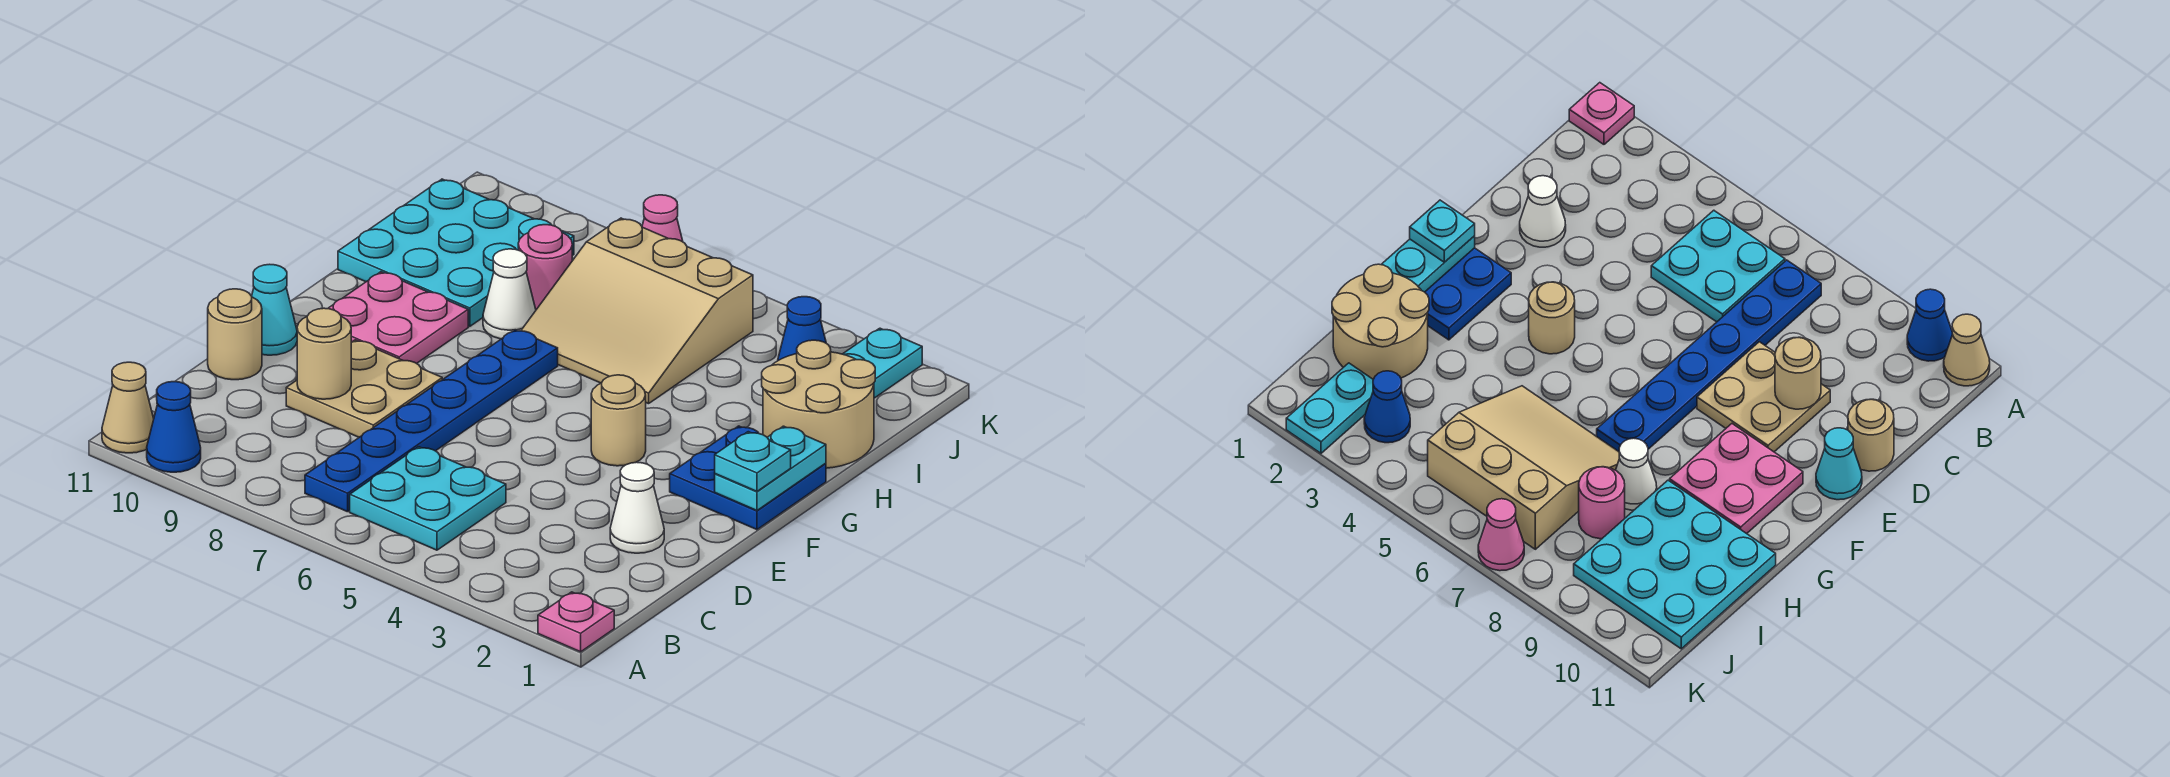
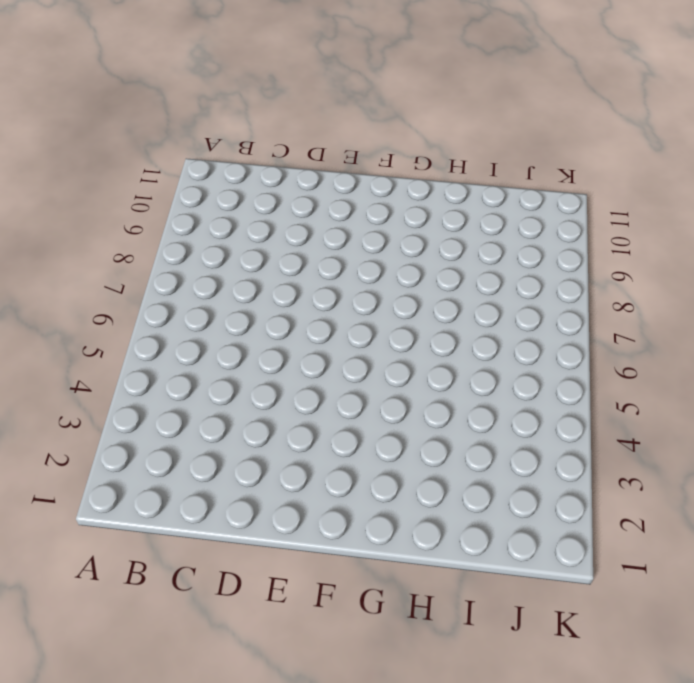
none -> pink 1x1 plate [538,592,614,652]
none -> blue 1x1 cone [147,382,201,472]
none -> tan 1x1 cone [102,362,154,453]

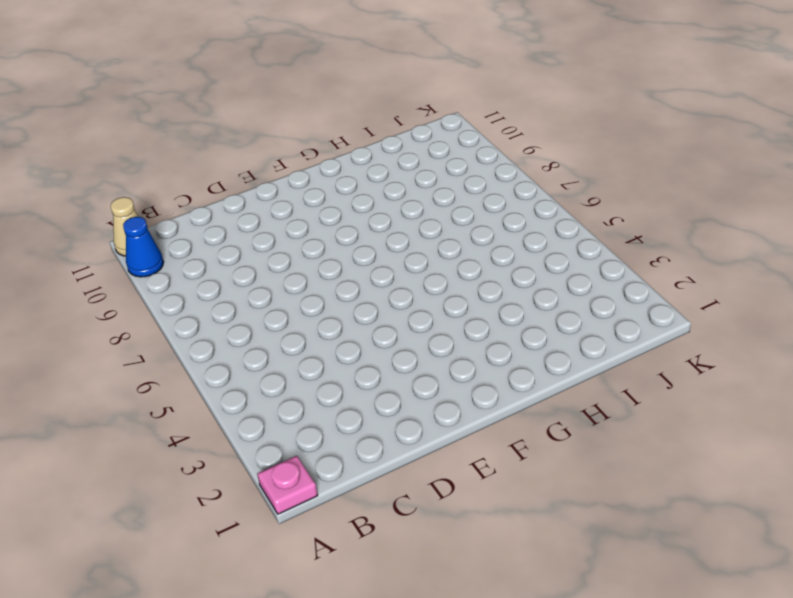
none -> cyan 2x2 plate [350,447,506,550]
none -> blue 1x6 plate [305,330,558,512]
none -> white 1x1 cone [610,462,664,553]

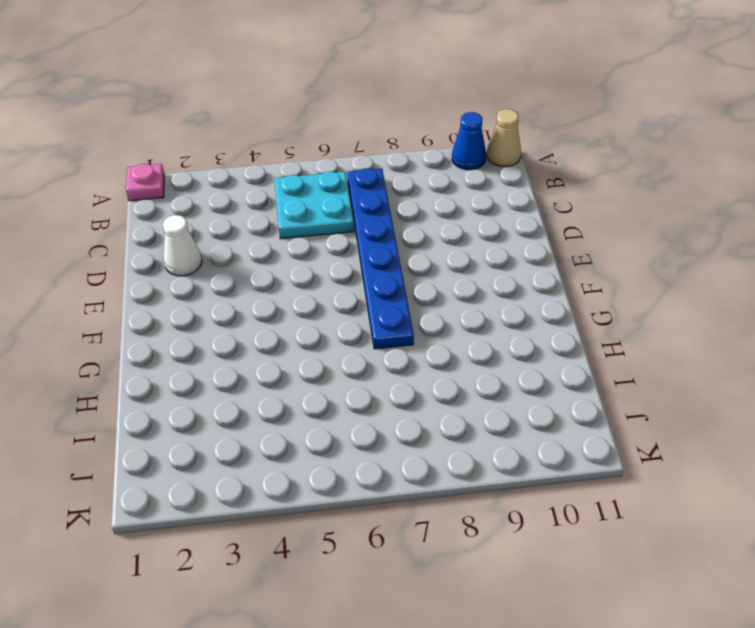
none -> tan 2x2 plate [286,340,442,437]
none -> tan 1x1 round brick [208,289,262,380]
none -> cyan 1x1 cone [252,264,297,355]

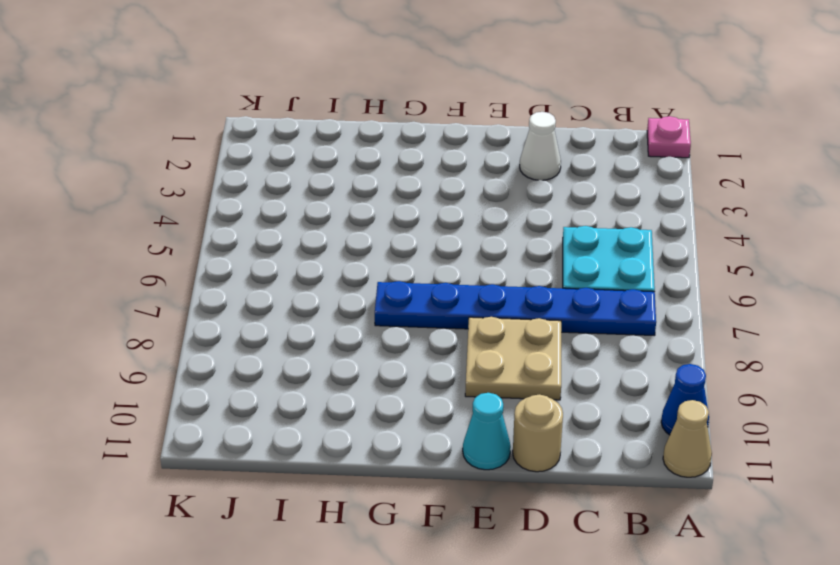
none -> blue 2x2 plate [670,426,826,530]
none -> tan 1x1 round brick [591,375,646,466]
none -> pink 2x2 plate [328,272,468,363]

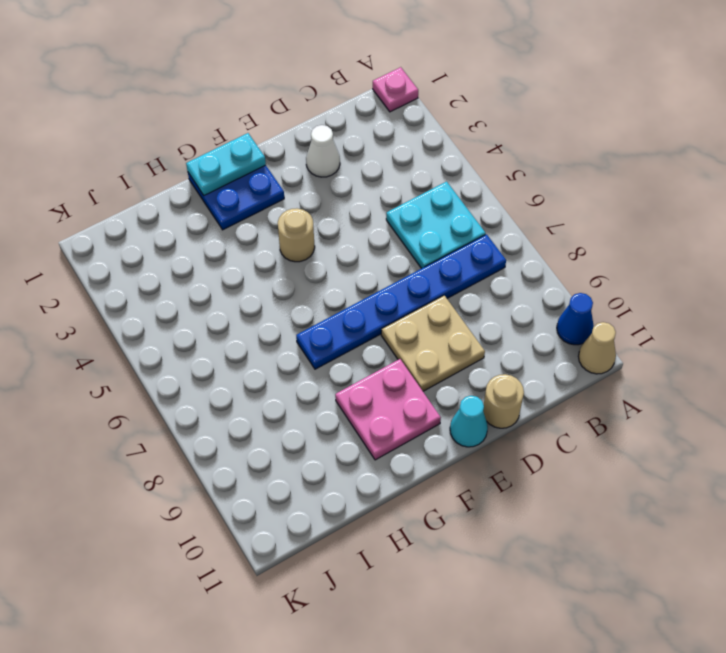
none -> tan 2x2 round brick [762,340,875,468]
none -> tan 3x3 slope [521,218,753,404]
none -> white 1x1 cone [483,249,536,339]

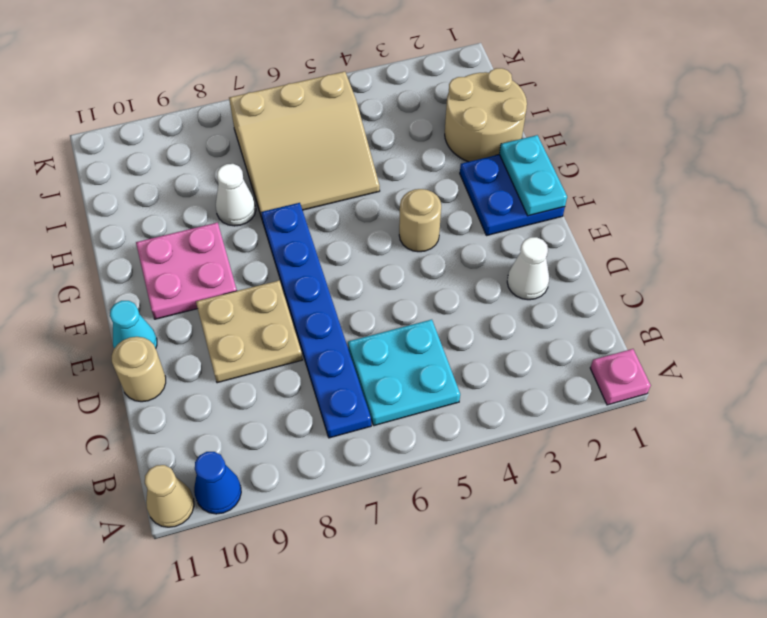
none -> cyan 3x3 plate [338,179,574,326]
none -> pink 1x1 round brick [518,225,572,310]
none -> cyan 1x2 plate [843,328,922,398]

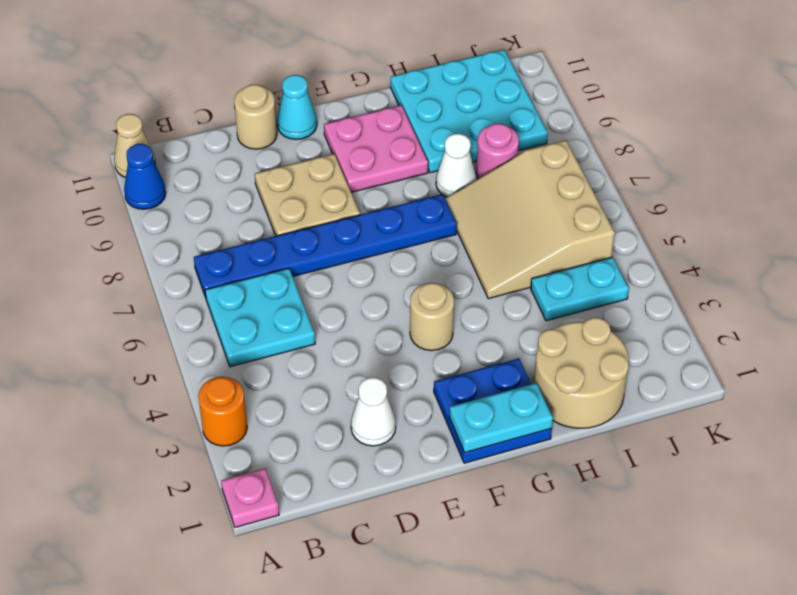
orange 1x1 round brick [198,377,247,446] -> none
cyan 1x2 plate [531,257,629,321] -> cyan 1x2 plate moved to [843,328,922,398]
none -> blue 1x1 cone [778,297,826,361]
none -> pink 1x1 cone [642,195,683,242]
none -> tan 1x1 round brick [297,308,351,399]

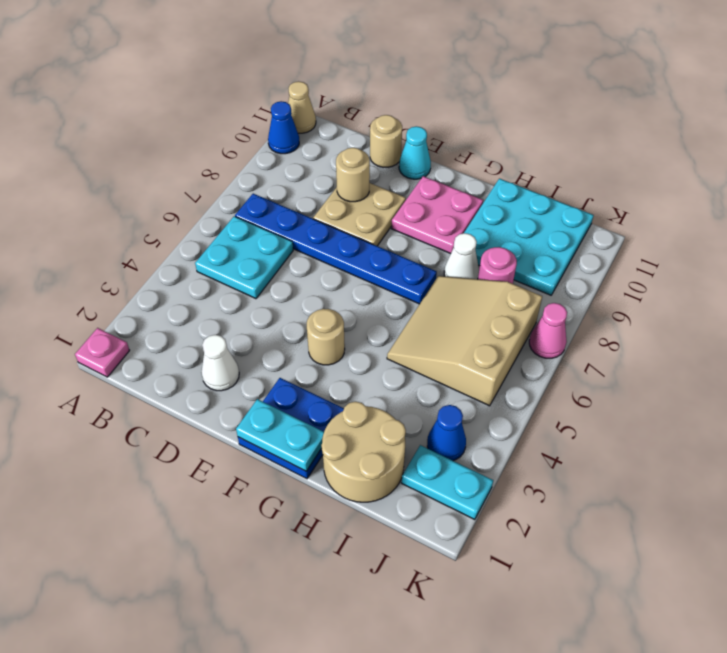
none -> cyan 1x1 plate [715,432,791,491]

